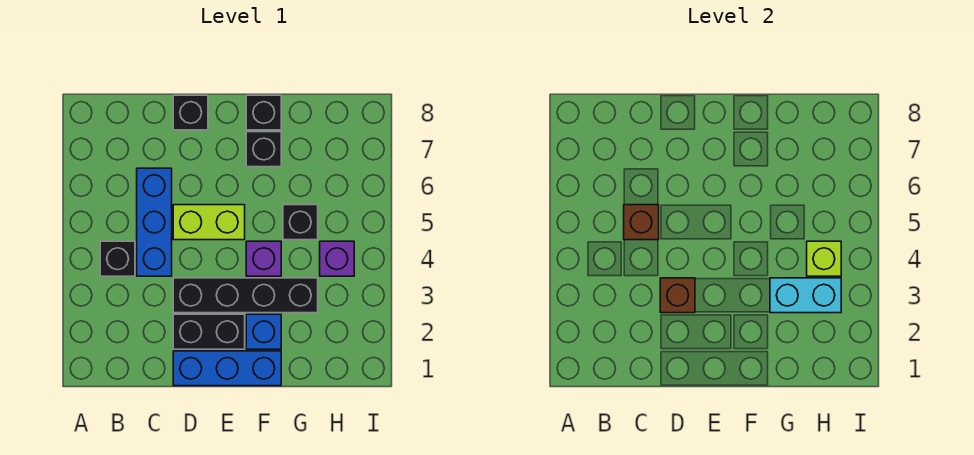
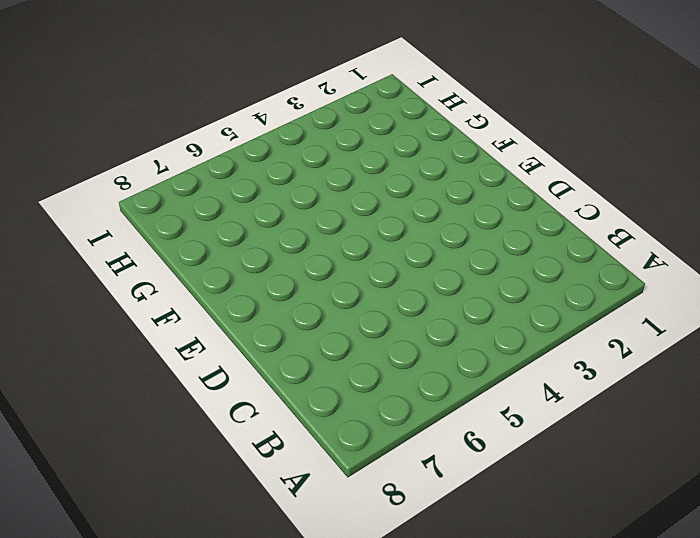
none -> black 1x1 brick [100,241,135,276]
none -> blue 1x3 brick [137,168,172,276]
none -> blue 1x3 brick [173,351,281,386]

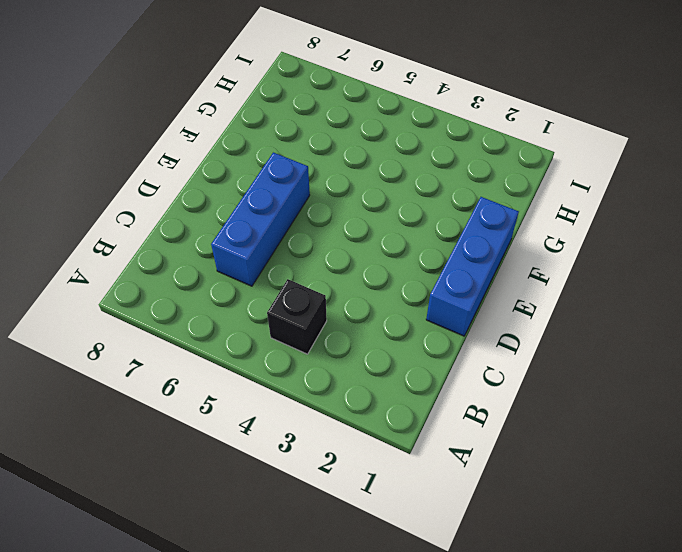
blue 1x3 brick [211,152,310,286] -> blue 1x3 brick turned to [137,168,172,276]
none -> black 1x2 brick [173,314,245,349]
none -> black 1x4 brick [173,278,318,313]
none -> lime 1x2 brick [173,205,245,240]

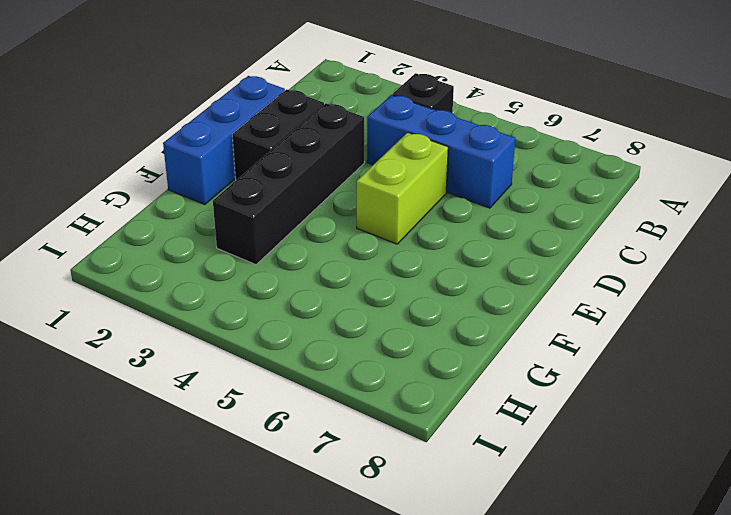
none -> black 1x1 brick [173,95,208,130]
none -> blue 1x1 brick [246,314,281,349]
none -> purple 1x1 brick [246,241,281,276]

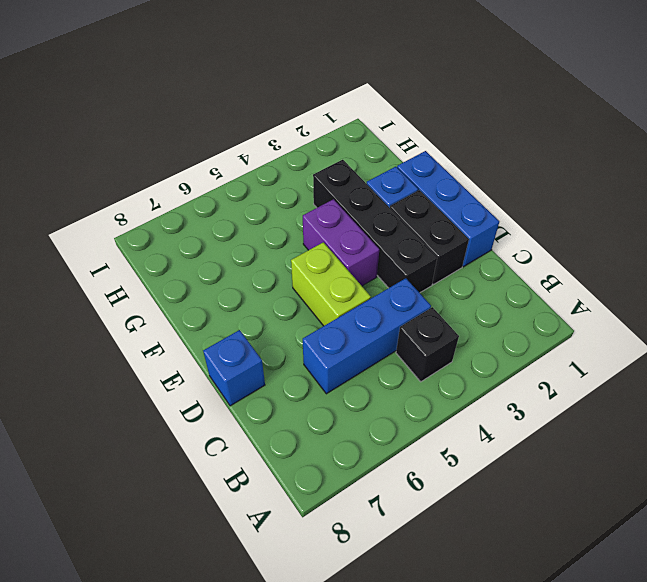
blue 1x1 brick [203,330,265,406] -> black 1x1 brick [173,95,208,130]
purple 1x2 brick [303,199,379,286] -> purple 1x1 brick [246,241,281,276]
none -> black 1x1 brick [246,132,281,167]
none -> black 1x1 brick [246,95,281,130]
none -> black 1x1 brick [283,205,318,240]

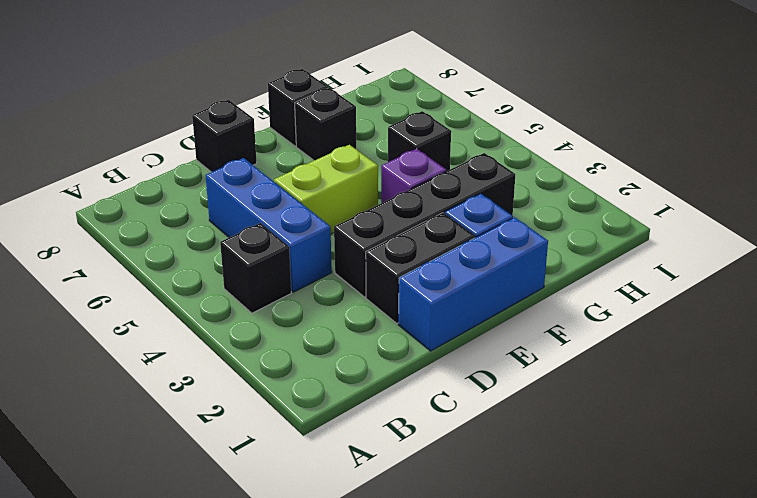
none -> purple 1x1 brick [320,241,354,276]
none -> brown 1x1 brick [624,205,659,240]
none -> brown 1x1 brick [660,278,695,313]

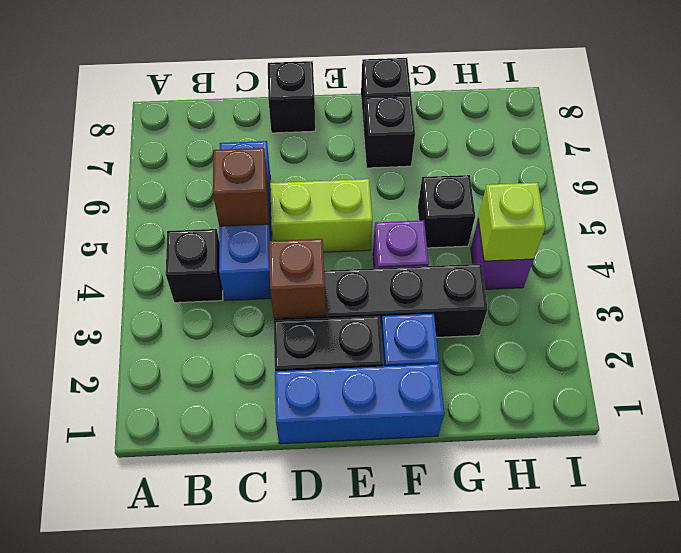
none -> cyan 1x2 brick [770,278,841,313]

